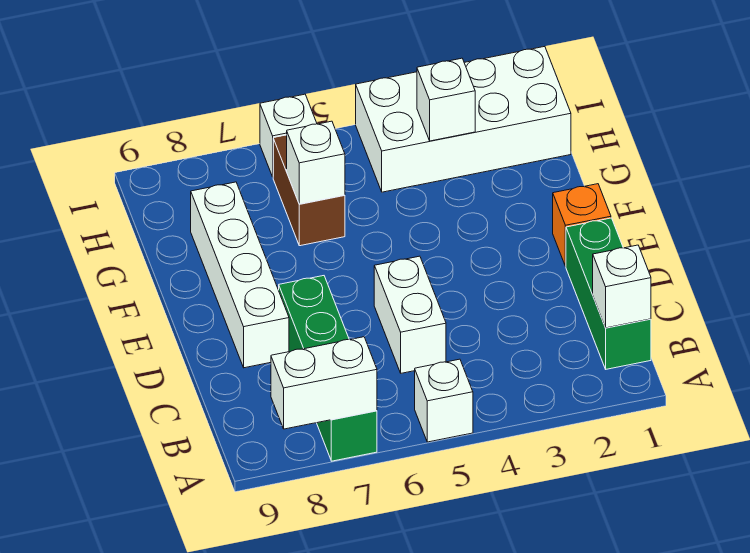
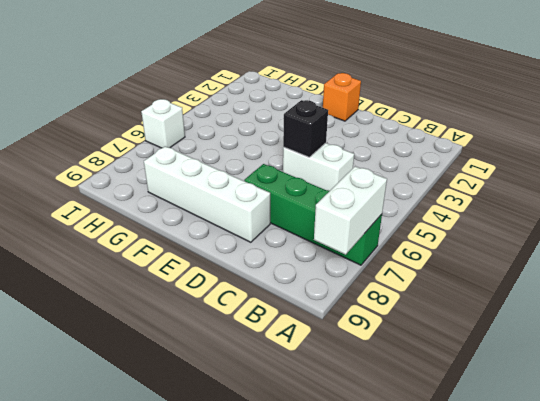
black 1x1 brick [283,100,328,157] -> none
none -> white 1x1 brick [415,359,473,442]
none -> green 1x3 brick [566,218,651,369]
none -> brown 1x2 brick [273,135,345,246]

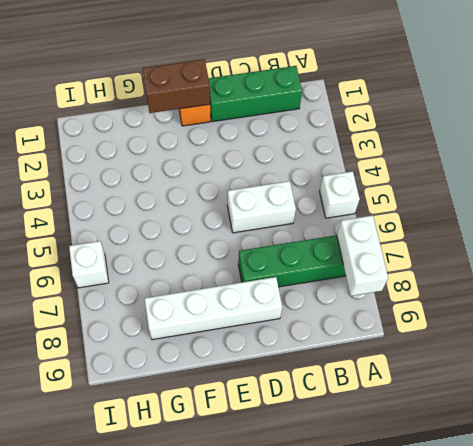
brown 1x2 brick [143,59,210,113] -> brown 1x2 brick moved to [273,135,345,246]
none -> white 2x4 brick [356,46,571,192]
none -> white 1x1 brick [593,245,651,328]
none -> white 1x1 brick [287,121,345,204]

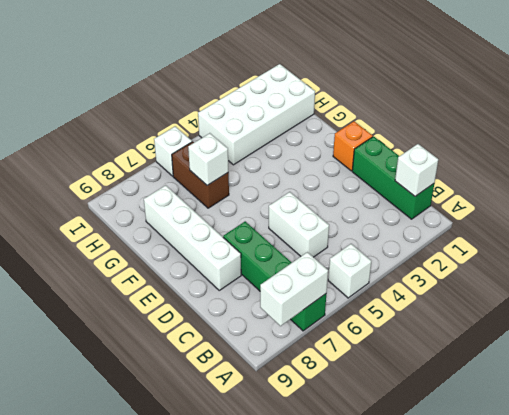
none -> white 1x1 brick [417,58,475,141]

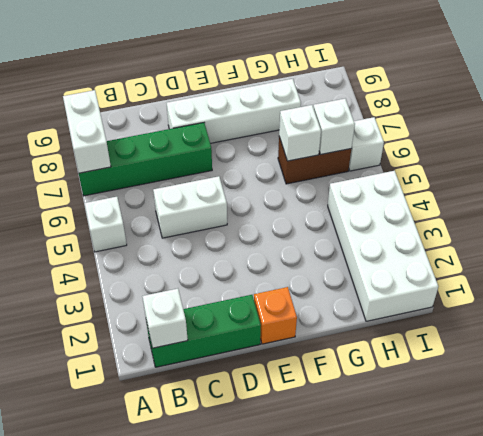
white 1x1 brick [313,99,355,155] -> white 1x1 brick moved to [417,58,475,141]

